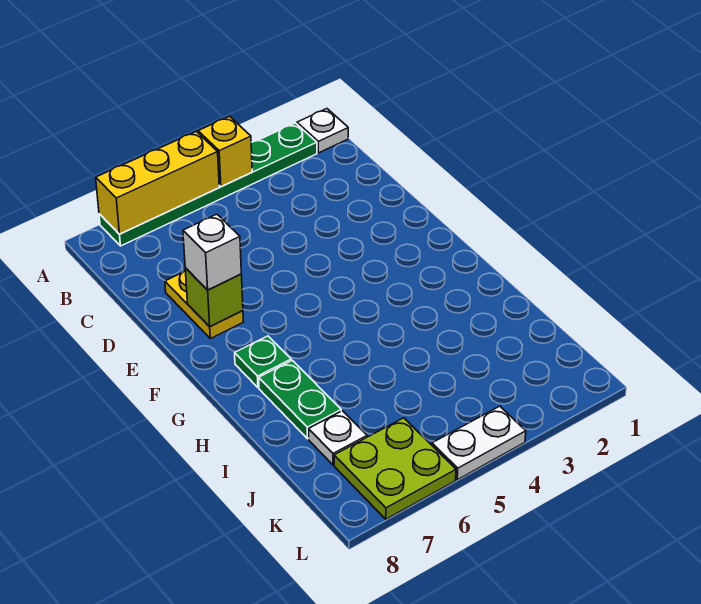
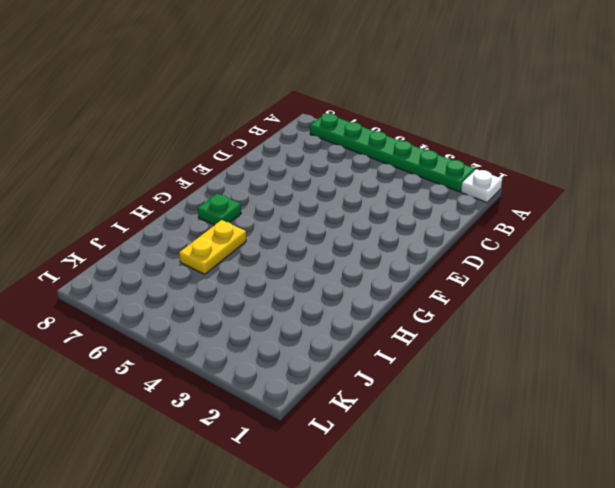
yellow 1x2 plate [179,220,246,274] -> yellow 1x2 plate moved to [165,271,243,339]
none -> green 1x2 plate [259,360,341,439]
none -> white 1x1 plate [309,411,367,465]
none -> lime 2x2 plate [334,418,456,519]

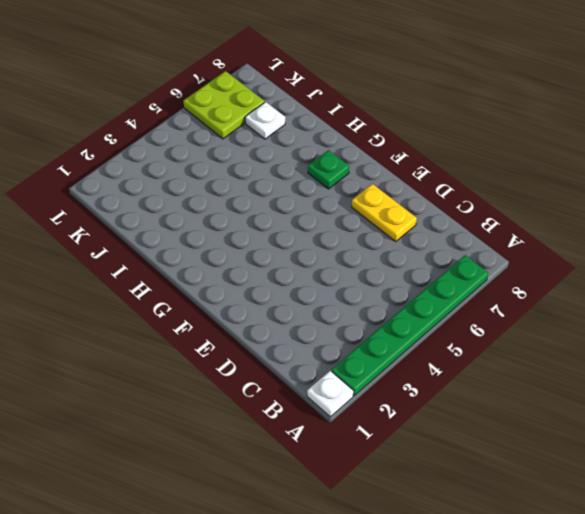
none -> green 1x2 plate [259,360,341,439]
none -> white 1x2 plate [432,406,526,480]
none -> yellow 1x1 brick [198,116,252,187]

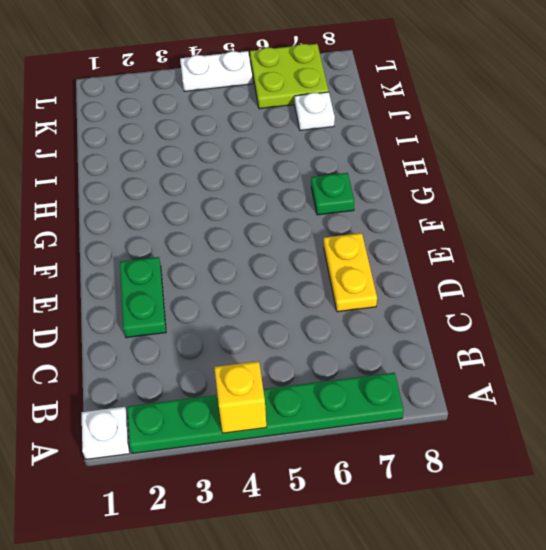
green 1x2 plate [120,257,166,338] -> green 1x2 plate moved to [259,360,341,439]
none -> yellow 1x3 brick [96,131,219,234]
none -> lime 1x1 brick [185,268,243,327]
none -> white 1x1 brick [183,214,241,290]

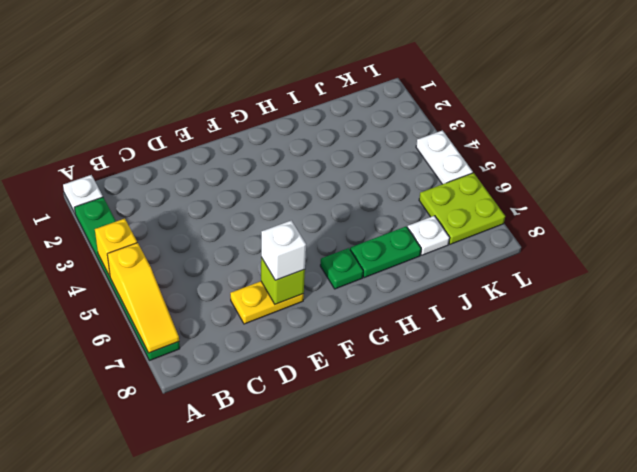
yellow 1x3 slope [107,243,179,353] -> yellow 1x3 brick [96,131,219,234]

